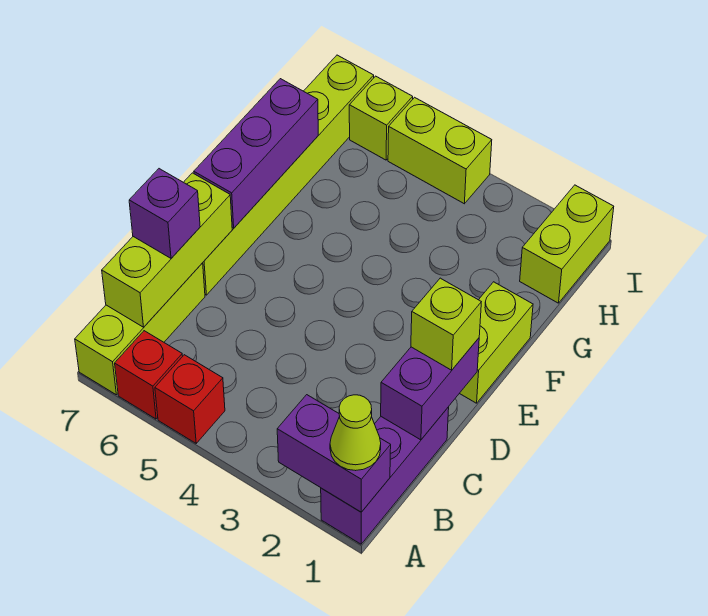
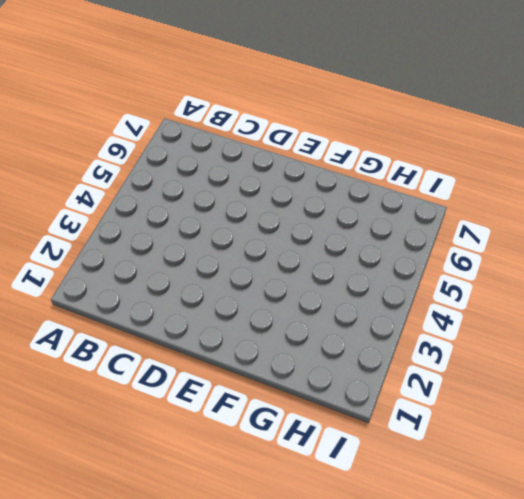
none -> purple 1x3 brick [321,407,449,544]
none -> red 1x1 brick [155,355,225,443]
none -> red 1x1 brick [115,331,183,419]

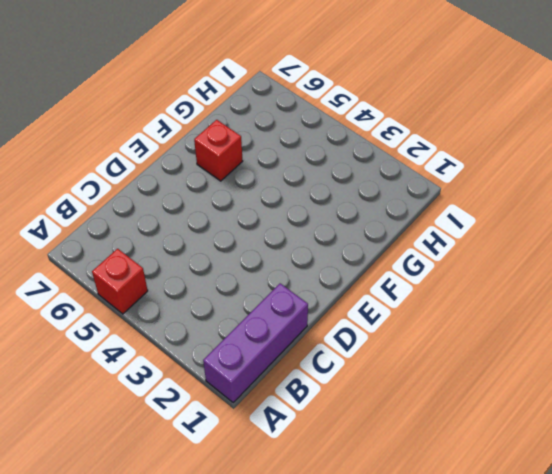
red 1x1 brick [194,120,243,181] -> red 1x1 brick moved to [115,331,183,419]
none -> lime 1x3 brick [75,263,205,395]
none -> lime 1x6 brick [203,55,374,295]
none -> lime 1x2 brick [459,282,533,403]

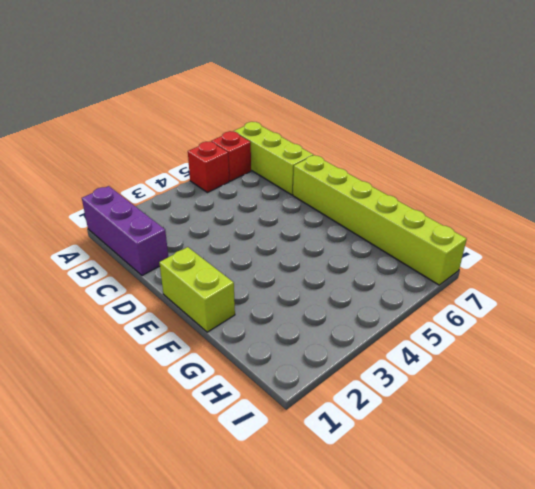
none -> lime 1x2 brick [520,185,614,303]
none -> lime 1x2 brick [388,97,492,204]
none -> lime 1x1 brick [349,76,413,160]

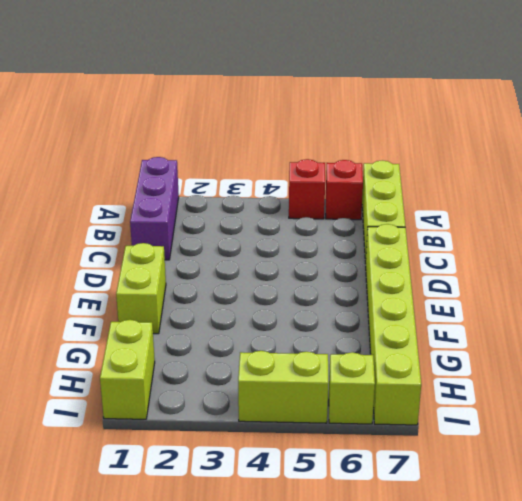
none -> purple 1x2 brick [277,395,391,512]
none -> lime 1x3 brick [102,173,232,327]
none -> purple 1x2 brick [381,338,479,440]

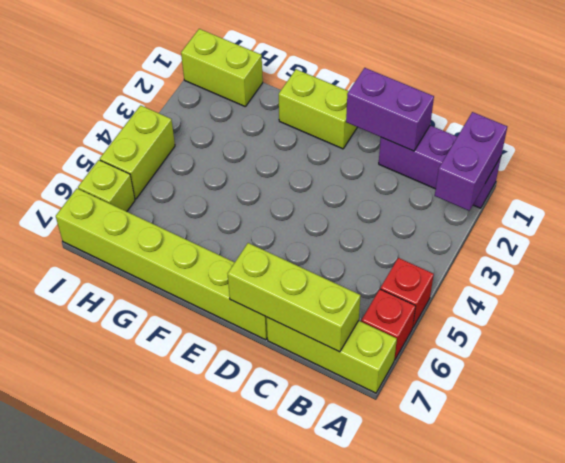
none -> purple 1x3 brick [194,79,318,228]
none -> lime 1x1 cone [330,395,381,471]
none -> purple 1x1 brick [129,169,200,258]

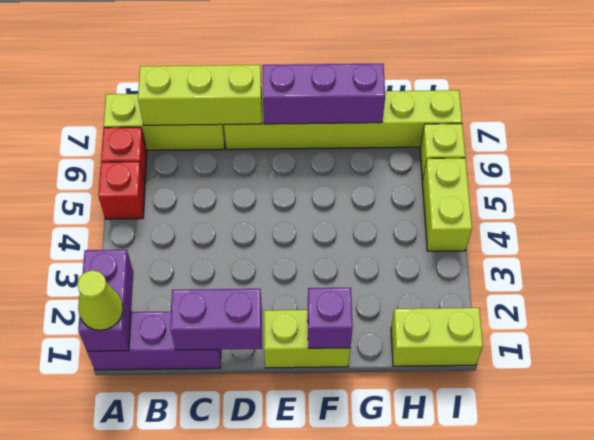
purple 1x1 brick [308,288,353,348] -> purple 1x1 brick moved to [129,169,200,258]
none -> lime 1x1 brick [411,278,481,370]

